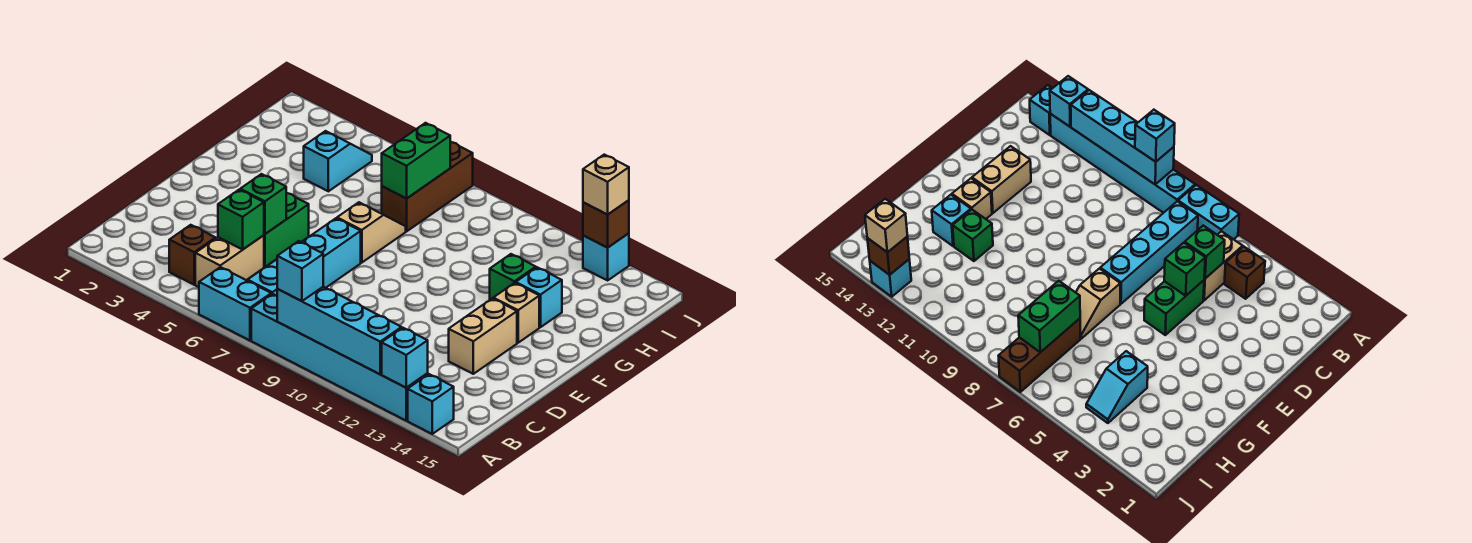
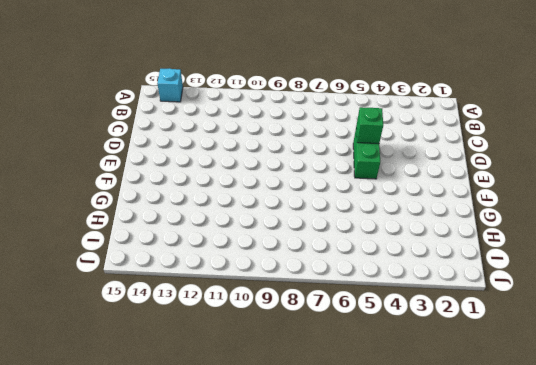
none -> cyan 1x2 brick [199,267,271,340]
none -> cyan 1x6 brick [251,294,428,420]
none -> brown 1x1 brick [169,225,216,285]

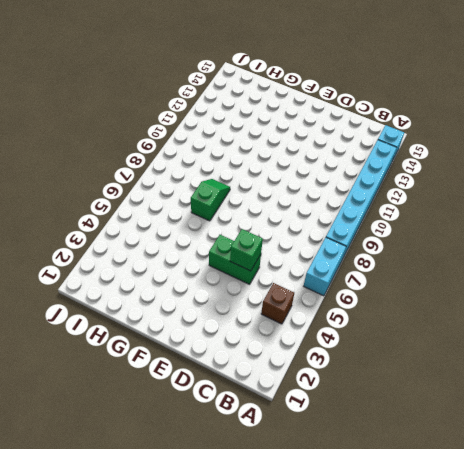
green 1x2 slope [191,179,230,221] -> tan 1x2 slope [337,202,406,263]
none -> tan 1x2 brick [195,235,264,287]
none -> cyan 1x4 brick [248,218,361,296]
none -> tan 1x2 brick [449,298,517,374]

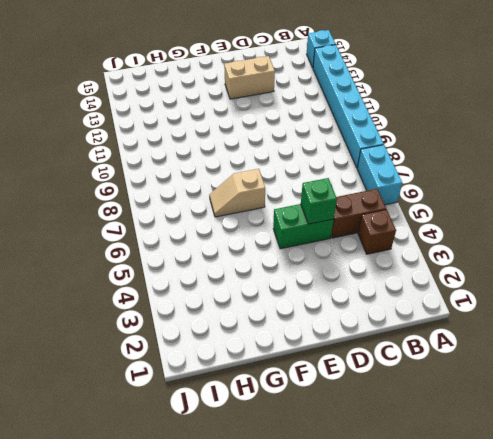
brown 1x2 brick [331,189,386,238] -> tan 1x2 brick [195,235,264,287]
none -> cyan 1x4 brick [248,218,361,296]
none -> tan 1x1 brick [493,283,539,343]
none -> green 1x1 brick [490,254,536,300]

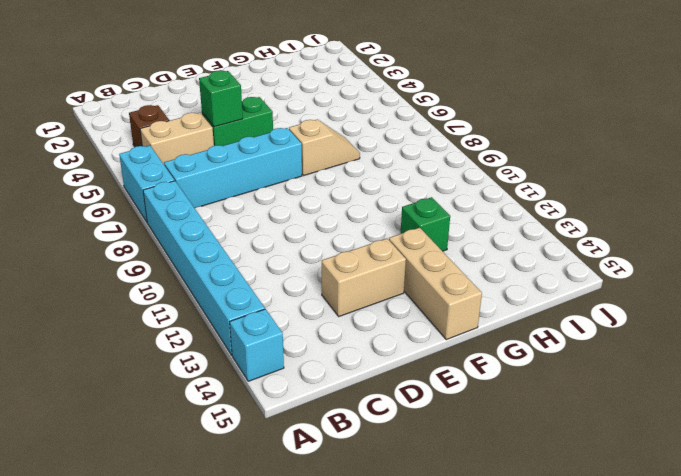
tan 1x3 brick [389,228,482,340] -> tan 1x1 brick [493,283,539,343]
none -> cyan 1x1 brick [516,267,562,327]
none -> cyan 1x2 slope [304,131,372,191]
none -> brown 1x3 brick [382,142,473,231]

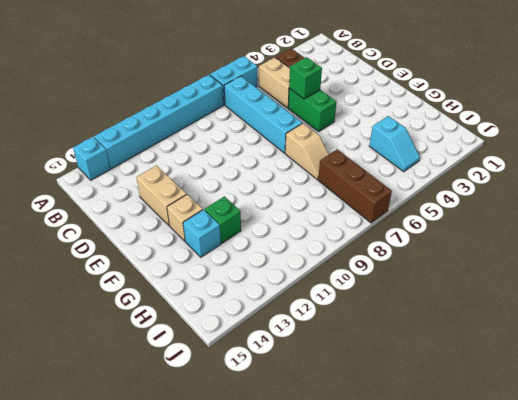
none -> cyan 1x1 brick [583,233,629,280]
none -> cyan 1x4 brick [277,287,402,374]
none -> cyan 1x1 brick [382,328,428,388]

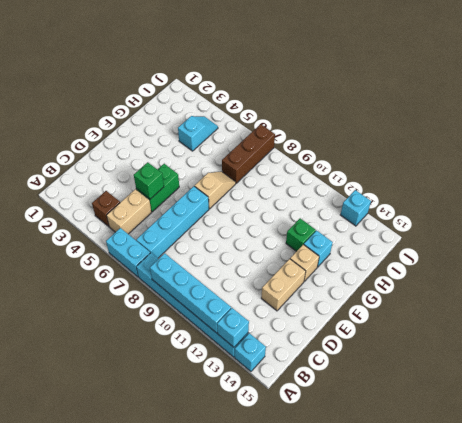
none -> green 1x1 brick [218,190,264,249]
none -> green 1x2 brick [382,123,450,199]
none -> brown 1x1 brick [583,200,629,248]

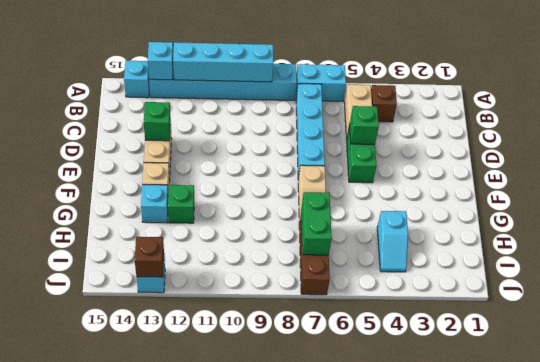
green 1x1 brick [144,102,171,141] -> green 1x1 brick moved to [218,190,264,249]
none -> cyan 1x1 brick [277,241,323,301]
none -> tan 1x1 brick [583,155,629,215]

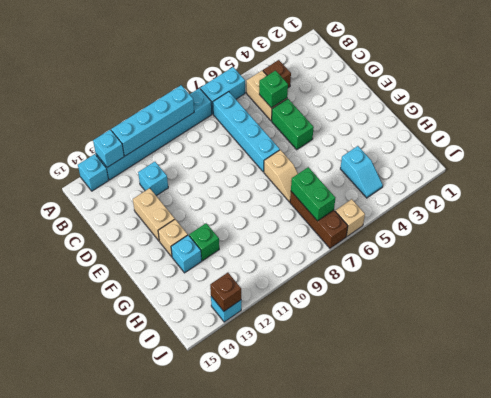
cyan 1x1 brick [138,162,168,196] -> cyan 1x1 brick moved to [277,241,323,301]
tan 1x1 brick [335,199,365,236] -> tan 1x1 brick moved to [583,155,629,215]
none -> green 1x1 brick [240,174,286,234]

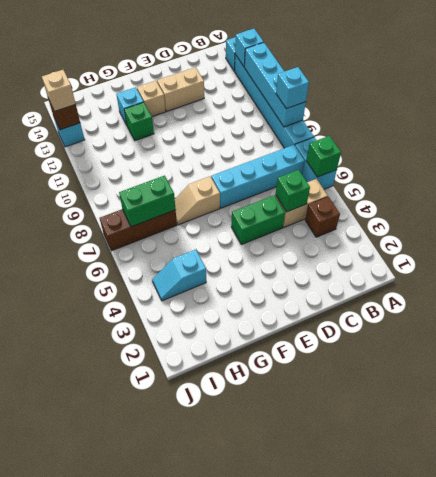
green 1x1 brick [306,136,341,177] -> green 1x1 brick moved to [240,174,286,234]

